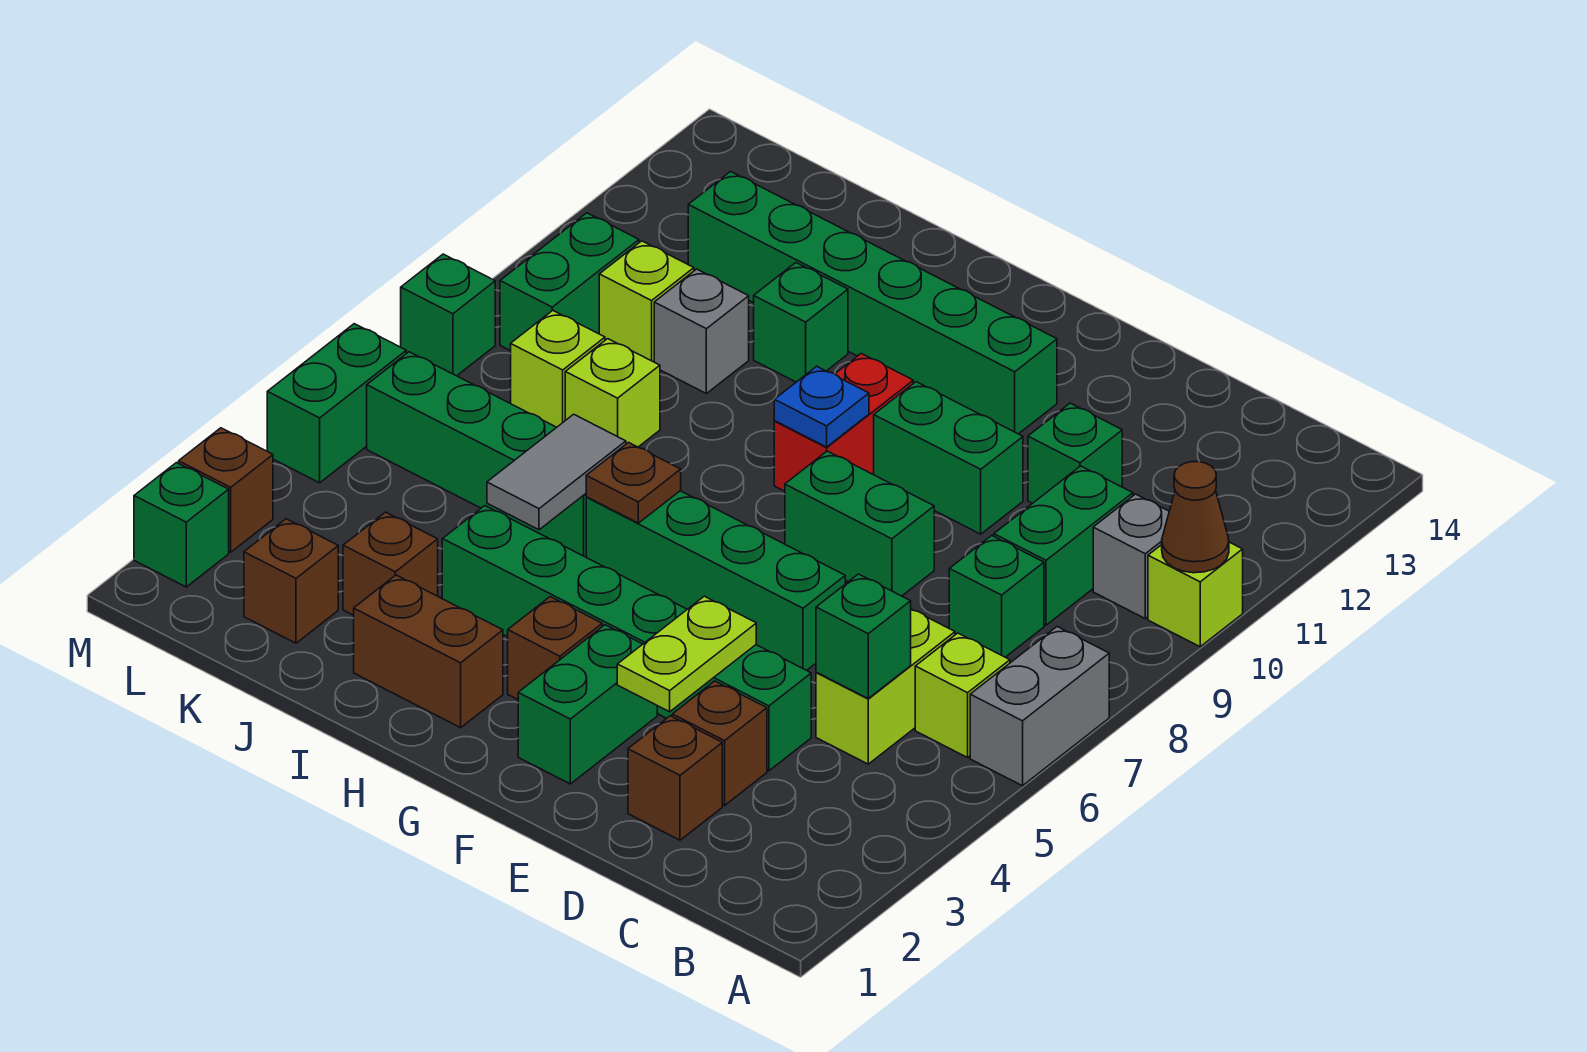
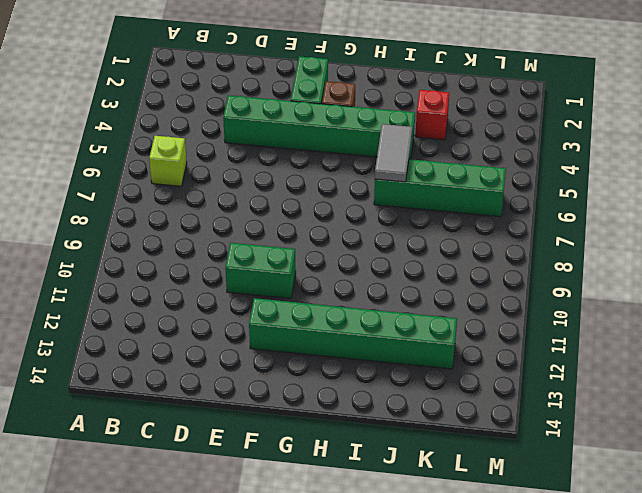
red 1x1 brick [415,90,449,140] -> brown 1x1 brick [343,512,438,615]
none -> grey 1x2 brick [970,627,1109,786]
none -> lime 1x1 brick [1148,542,1243,647]
none -> grey 1x1 brick [1093,494,1169,618]
none -> lime 1x2 brick [816,609,955,764]

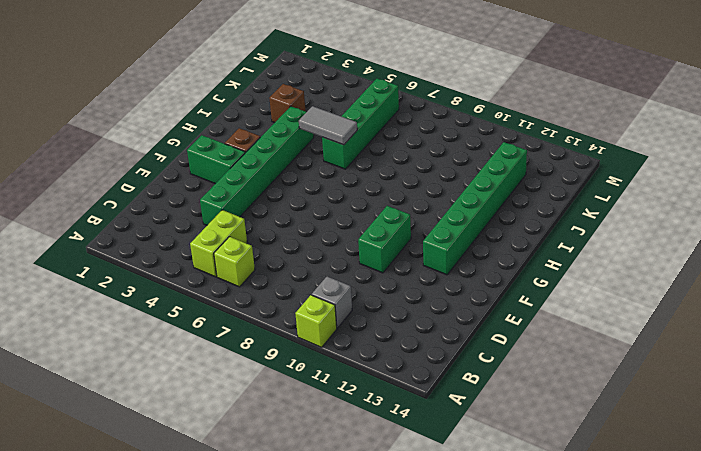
lime 1x2 brick [190,210,247,277] -> lime 1x2 brick turned to [816,609,955,764]
none -> grey 1x2 brick [970,627,1109,786]
none -> green 1x1 brick [949,536,1044,657]
none -> green 1x2 brick [994,466,1133,625]
none -> brown 1x1 brick [628,716,722,840]

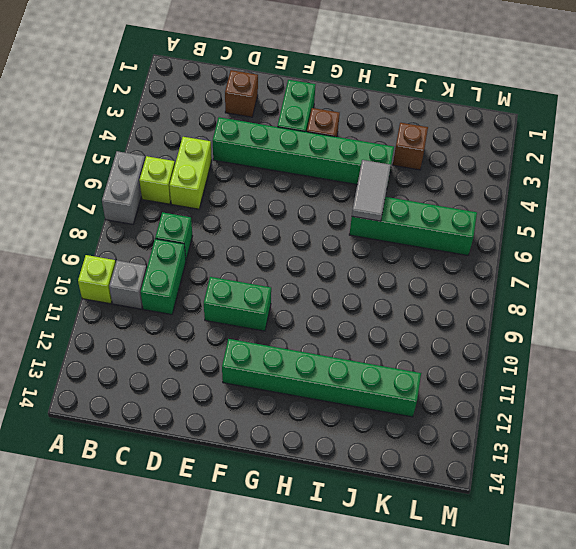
none -> brown 1x1 brick [672,681,767,805]
none -> green 1x1 brick [1028,403,1122,503]
none -> green 1x4 brick [586,491,845,670]
none -> green 1x2 brick [785,451,934,596]

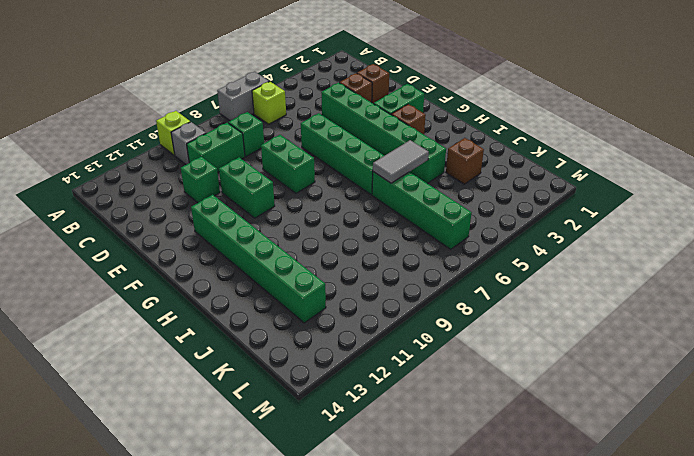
none -> lime 1x2 brick [816,609,955,764]
none -> red 1x2 brick [774,354,913,491]
none -> brown 1x2 brick [354,575,503,728]
none -> green 1x1 brick [754,263,848,382]

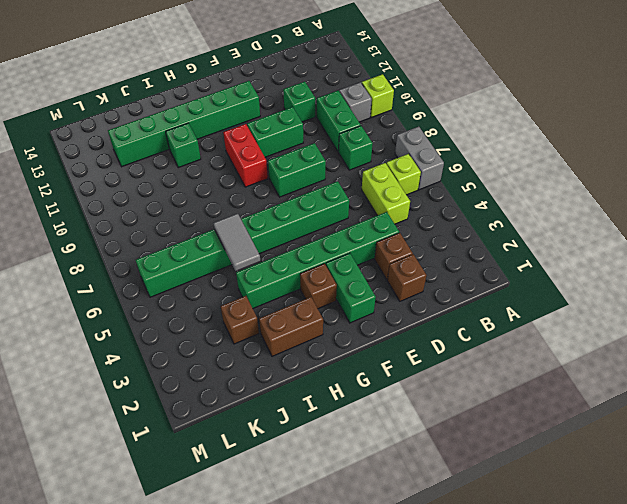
none -> lime 1x1 brick [565,339,660,447]
none -> grey 1x1 brick [654,269,749,393]
none -> brown 1x1 brick [244,519,338,643]
none -> lime 1x1 brick [511,310,605,427]

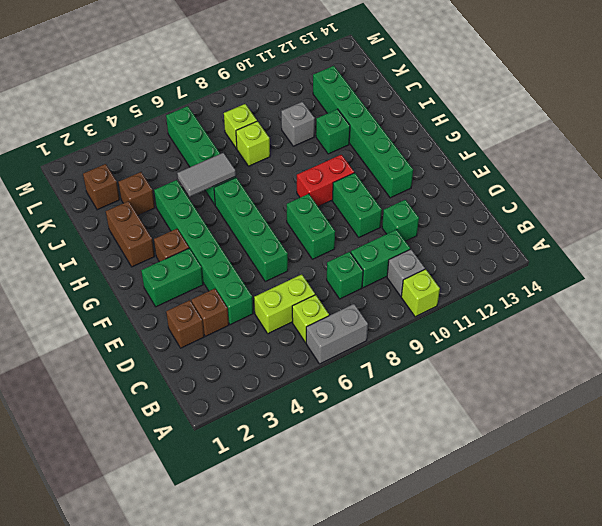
none -> lime 1x1 brick [599,241,694,362]
none -> green 1x2 brick [500,213,639,351]
none -> green 1x1 brick [134,463,229,587]
none -> brown 1x1 brick [179,428,273,552]

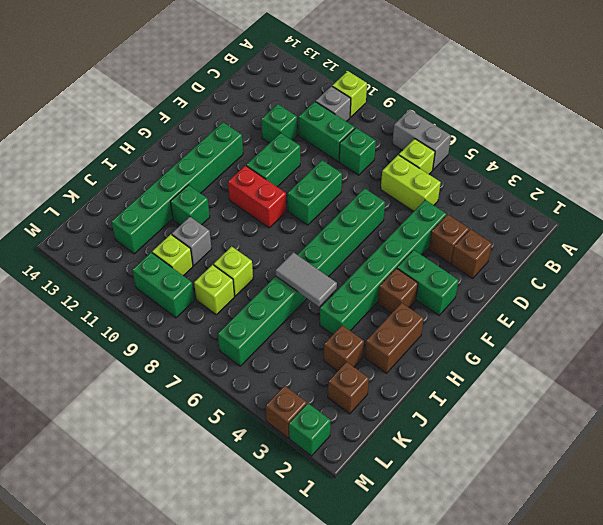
none -> green 1x2 brick [267,324,406,483]
none -> green 1x1 brick [401,254,495,376]
none -> brown 1x1 cone [1162,462,1229,573]
none -> green 1x1 brick [816,574,911,698]

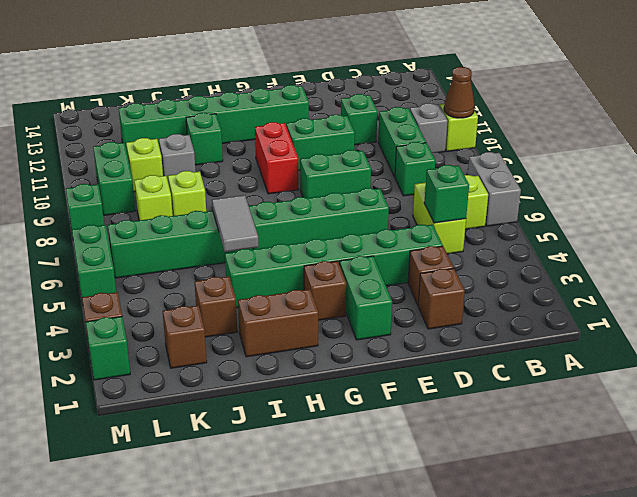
none -> lime 1x2 plate [617,596,756,712]
none -> blue 1x1 plate [774,366,869,447]
none -> brown 1x1 plate [586,442,681,523]

